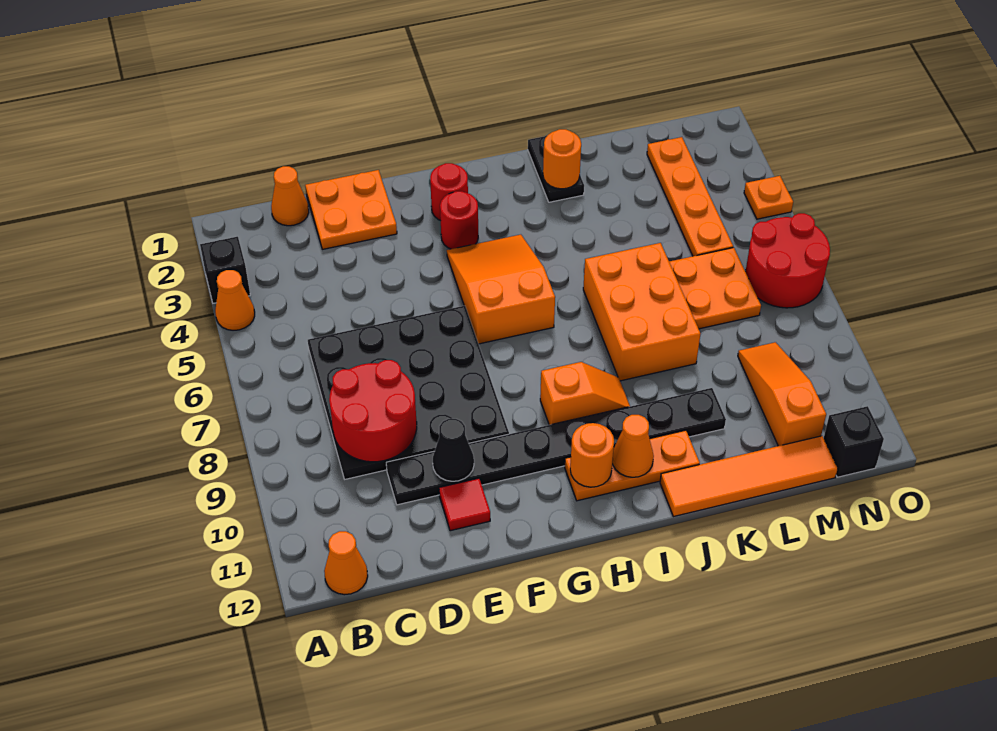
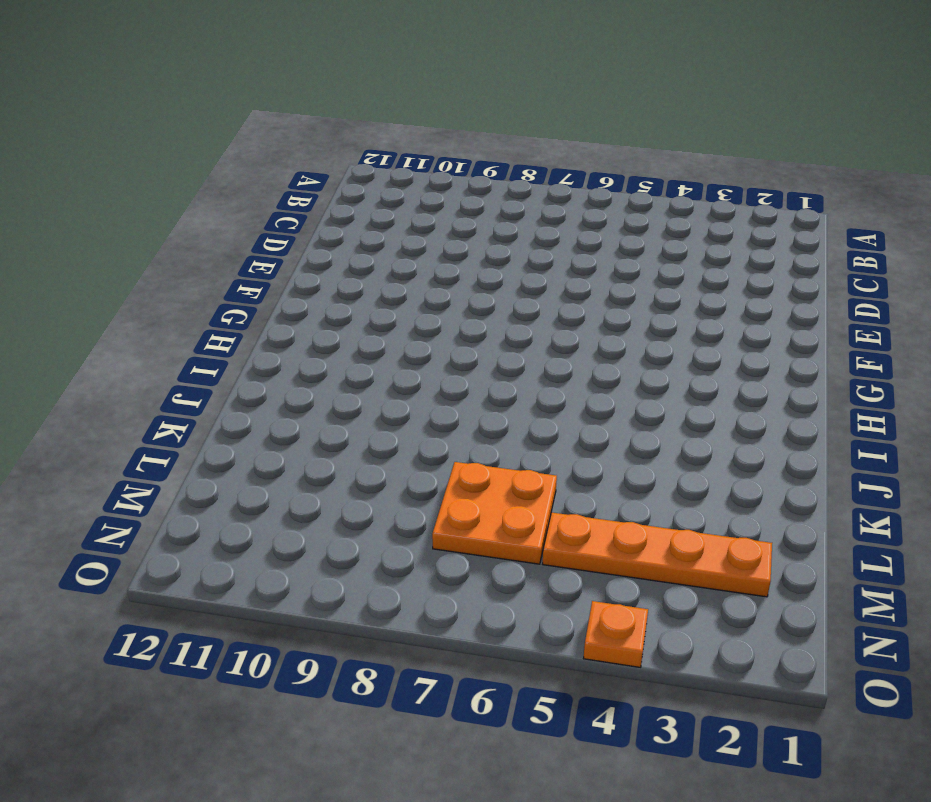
none -> black 1x1 brick [200,237,250,303]
none -> orange 1x1 cone [215,270,255,330]
none -> orange 1x1 cone [324,531,368,595]

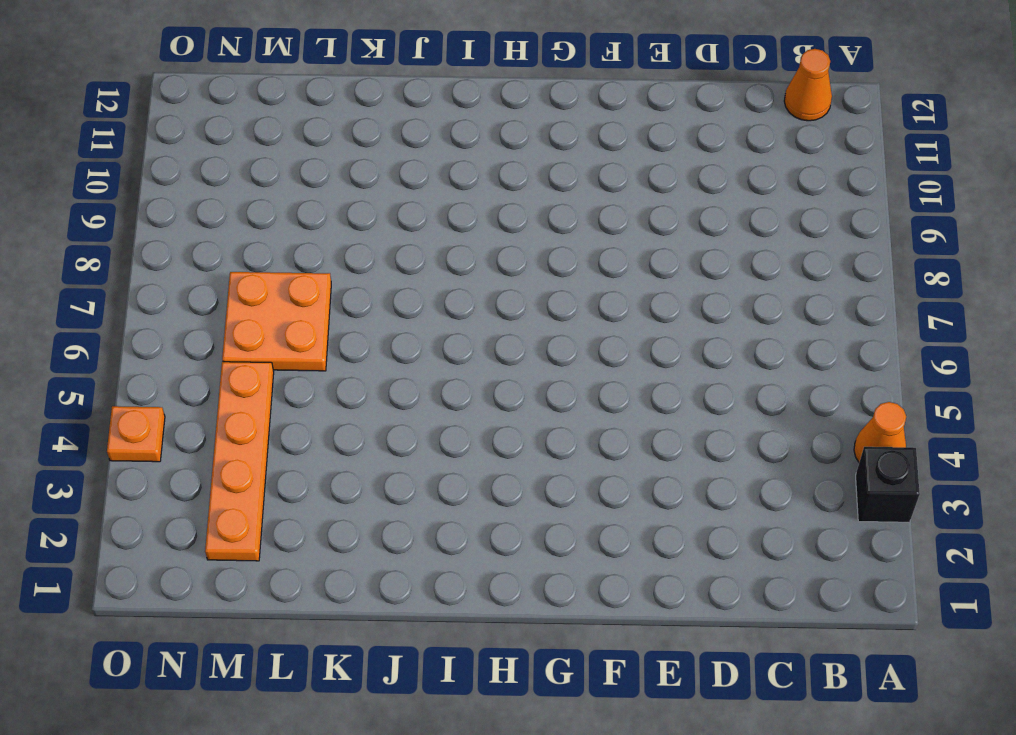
none -> orange 1x1 cone [271,166,309,226]
none -> black 4x4 plate [308,306,509,479]
none -> orange 2x2 plate [305,170,397,249]

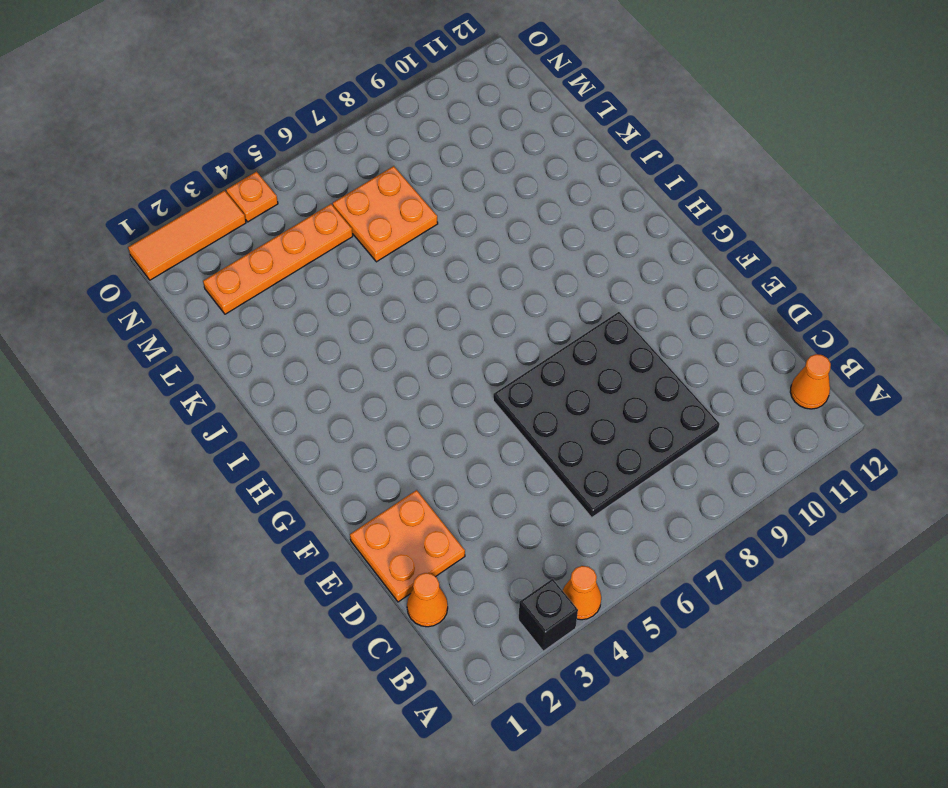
orange 1x3 tile [128,191,246,280] -> none
none -> black 1x8 plate [386,388,726,505]
none -> red 1x1 tile [439,478,490,531]
none -> red 1x1 round brick [430,163,468,221]

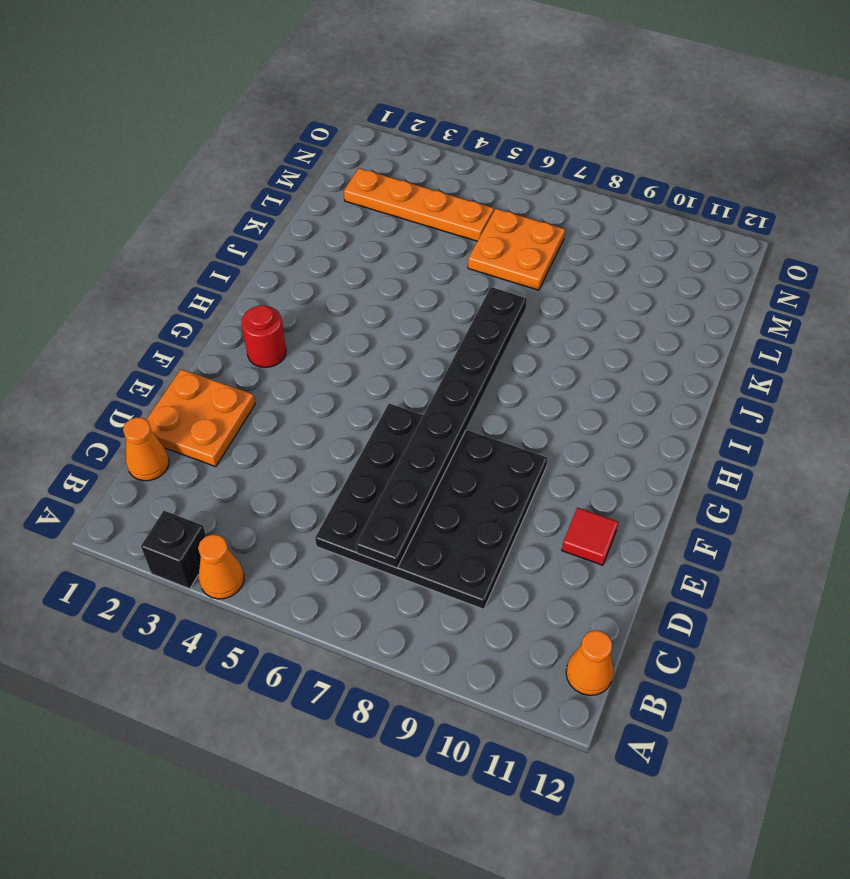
black 1x8 plate [356,287,527,568] -> black 1x8 plate moved to [386,388,726,505]
none -> red 1x1 round brick [440,191,478,249]
none -> orange 2x3 slope [447,235,555,344]
none -> orange 1x2 slope [540,362,630,425]

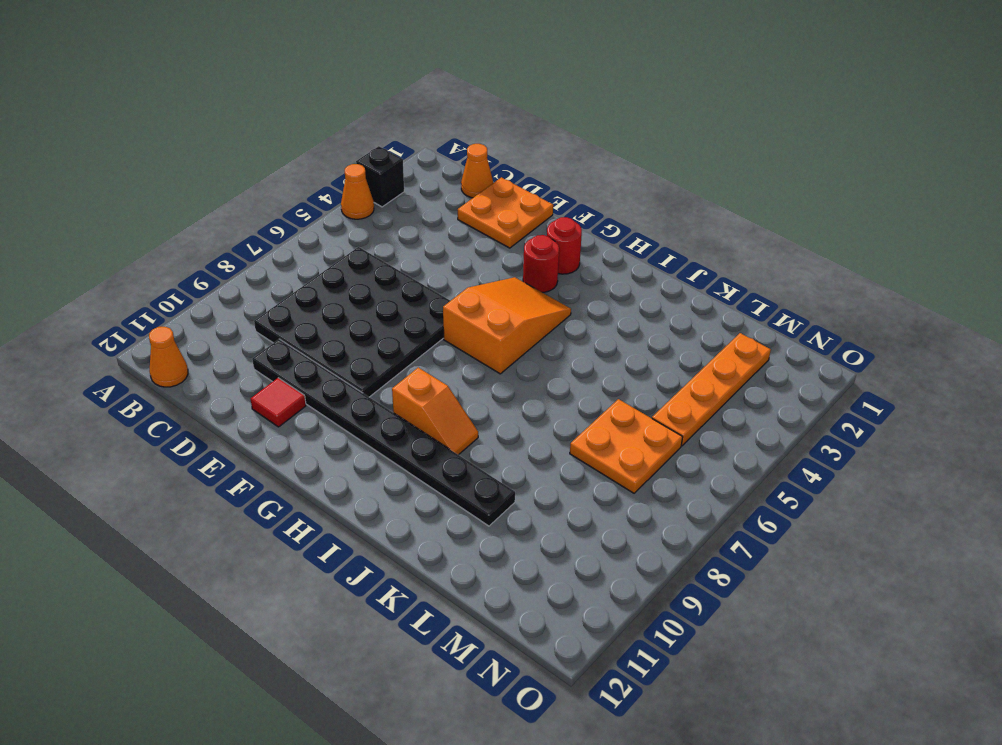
none -> orange 1x3 plate [565,430,700,501]
none -> black 1x2 plate [528,135,584,202]
none -> orange 2x3 brick [583,243,701,381]

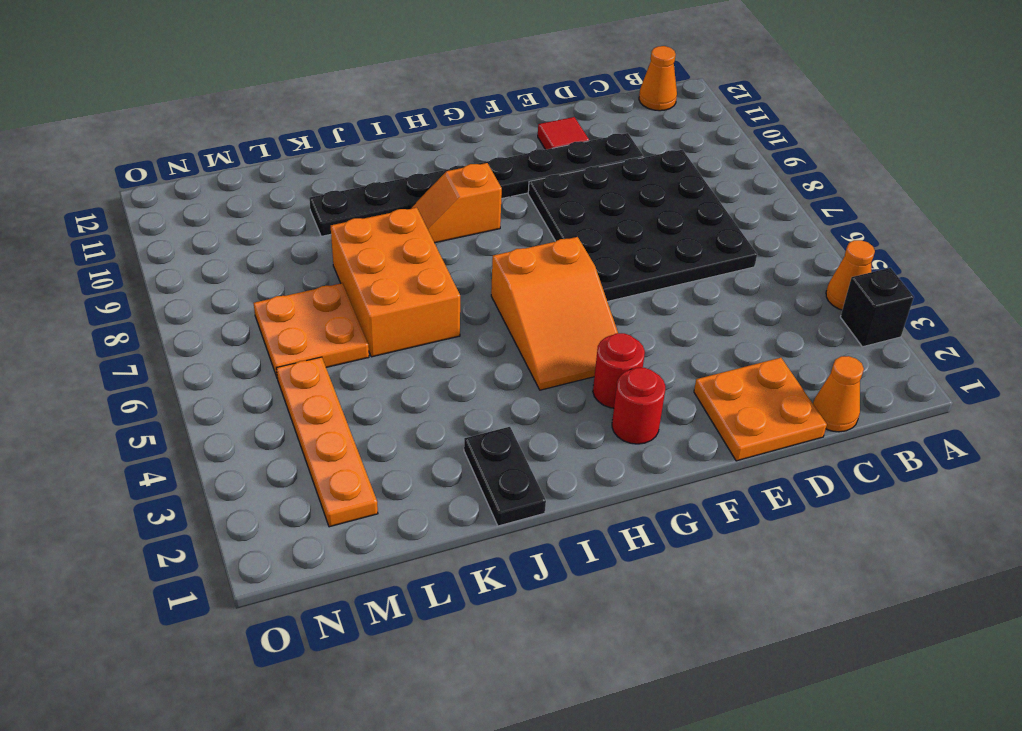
none -> orange 1x3 plate [565,430,700,501]
none -> orange 1x4 tile [660,436,838,517]
none -> orange 1x3 slope [738,342,826,446]

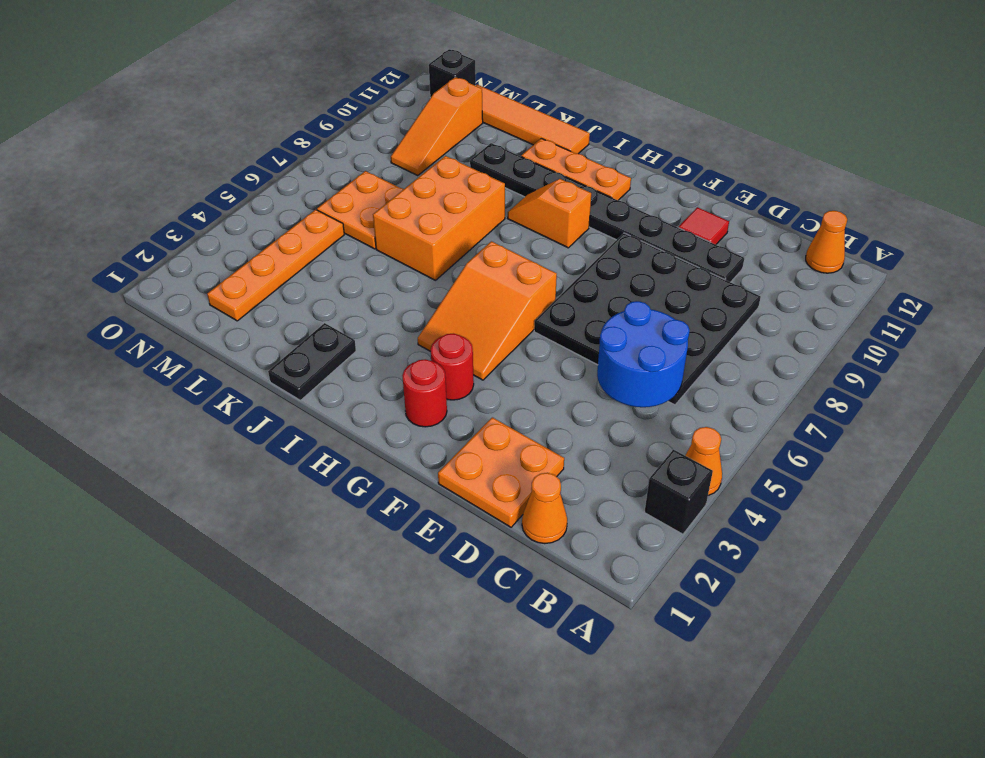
blue 2x2 round brick [597,301,690,407] -> none
none -> red 2x2 round brick [745,213,830,308]
none -> orange 1x1 plate [744,176,793,219]
none -> red 2x2 round brick [329,360,417,462]

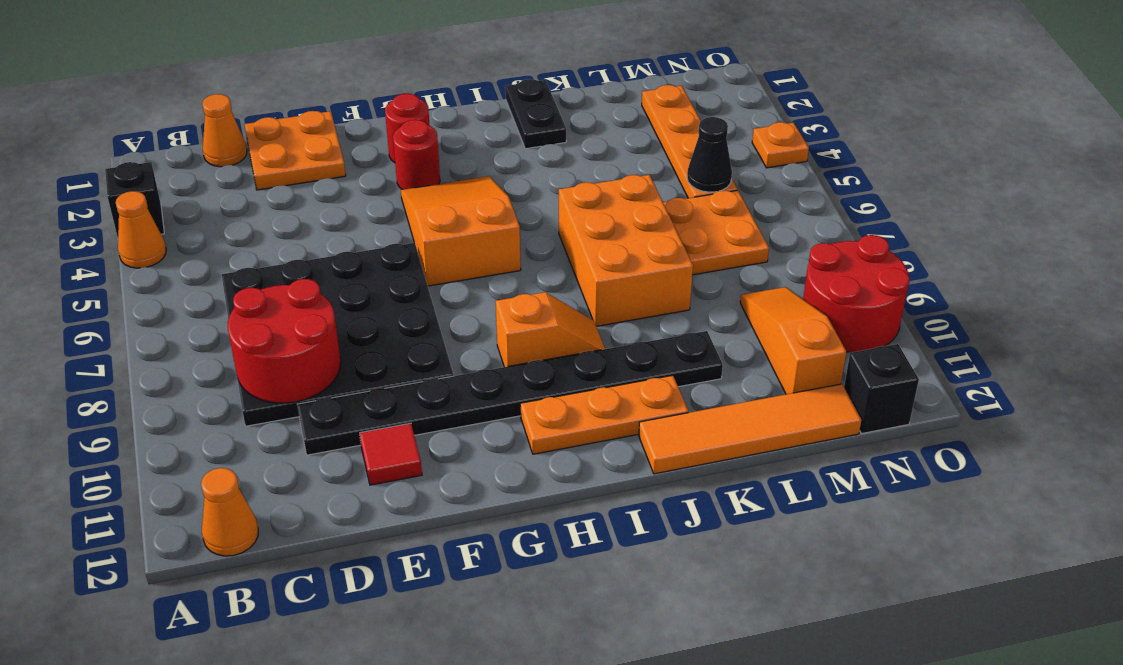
black 1x1 cone [687,117,732,192] -> black 1x1 cone moved to [433,419,474,481]
red 2x2 round brick [803,235,910,352] -> red 2x2 round brick moved to [745,213,830,308]
none -> orange 1x1 round brick [570,423,614,487]
none -> orange 1x1 cone [612,415,654,477]
none -> orange 1x1 round brick [543,129,581,189]

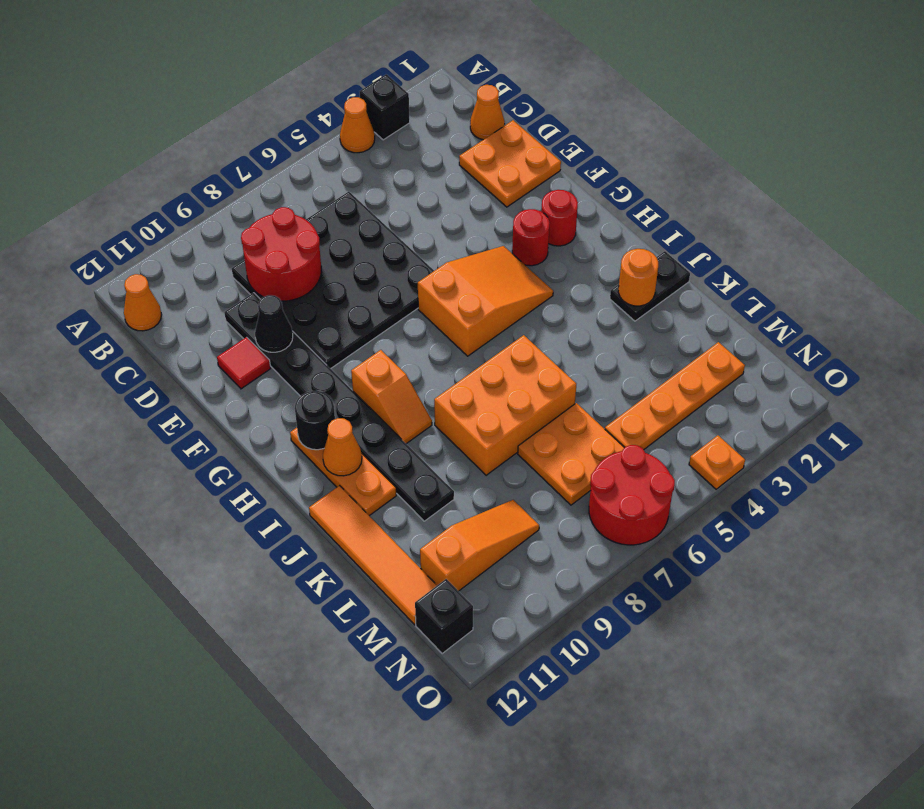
black 1x1 round brick [295,391,335,450] -> orange 1x1 round brick [570,423,614,487]

